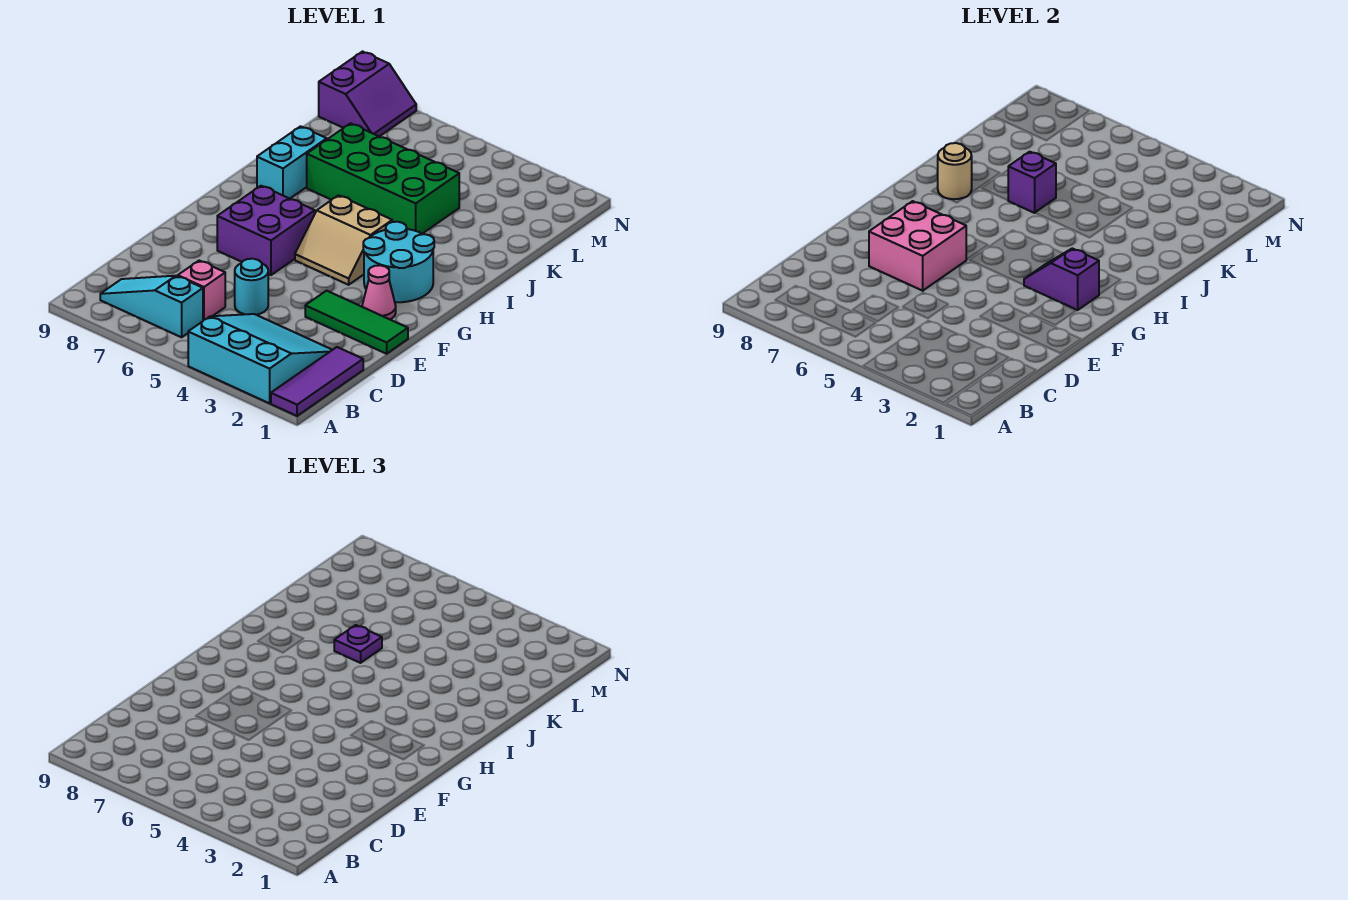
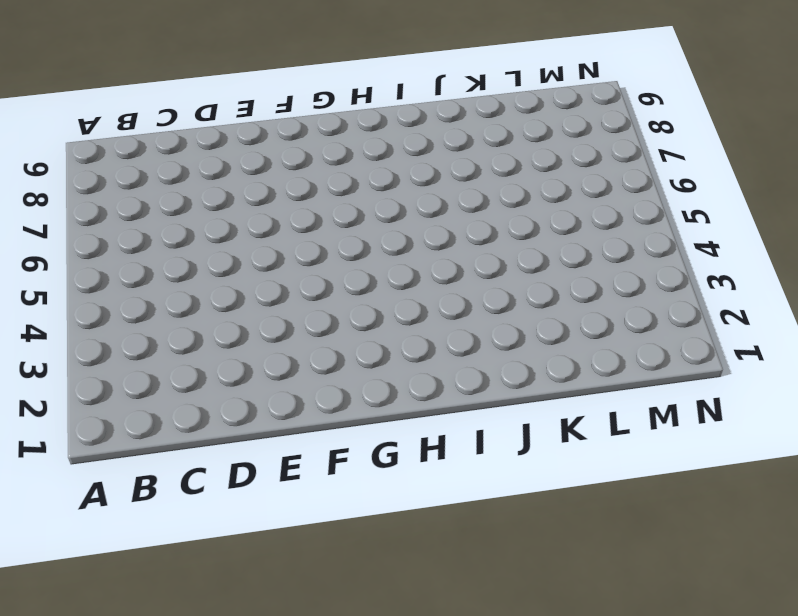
none -> purple 1x3 tile [271,347,363,416]
none -> cyan 3x3 slope [188,314,332,403]
none -> cyan 1x3 slope [100,276,203,337]

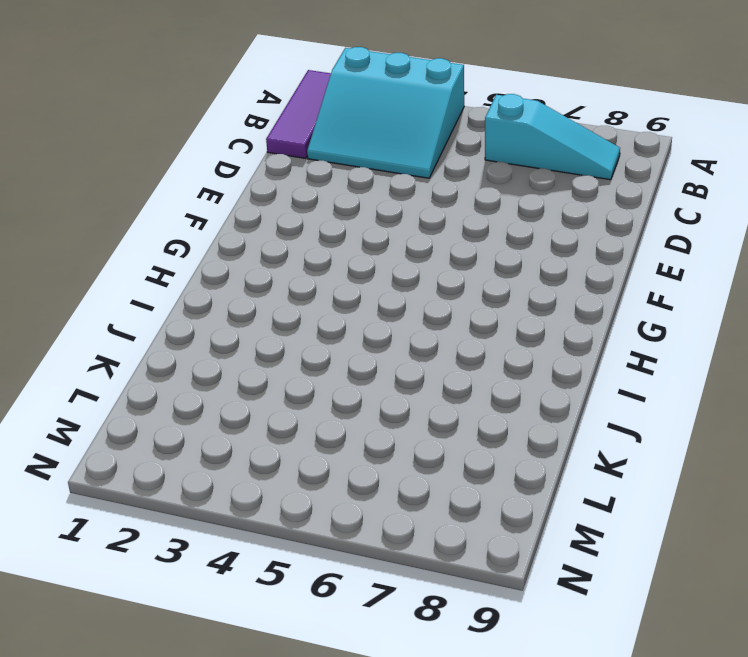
none -> pink 1x1 brick [178,261,225,320]
none -> cyan 1x1 round brick [235,259,268,315]
none -> green 1x3 tile [305,291,408,354]

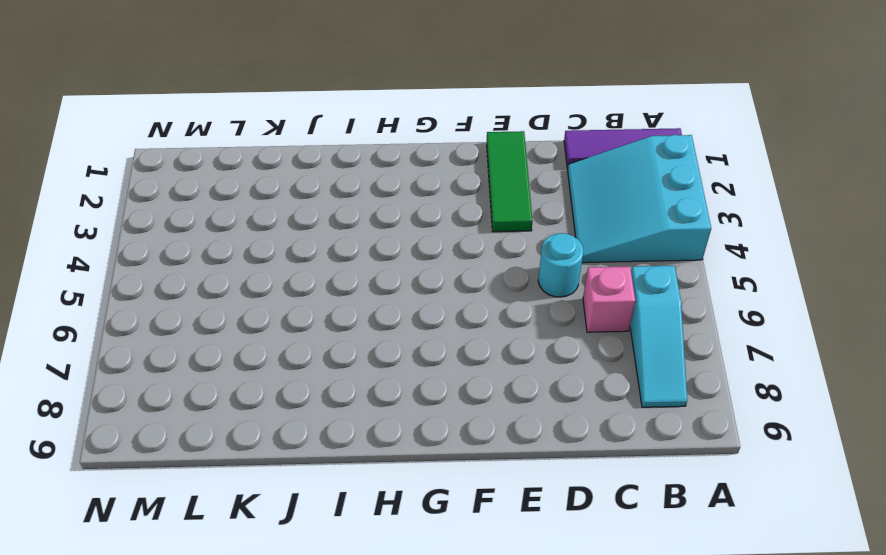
none -> pink 1x1 cone [362,265,396,319]
none -> purple 2x2 brick [217,186,315,275]
none -> cyan 2x2 round brick [363,222,434,302]

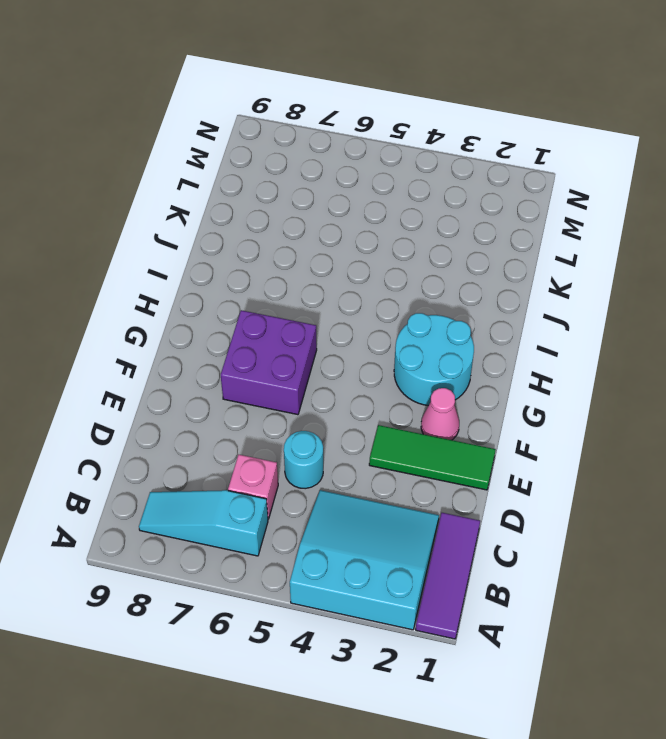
none -> tan 2x2 slope [295,195,392,285]
none -> cyan 1x2 brick [257,126,327,199]
none -> green 2x4 brick [307,123,459,234]

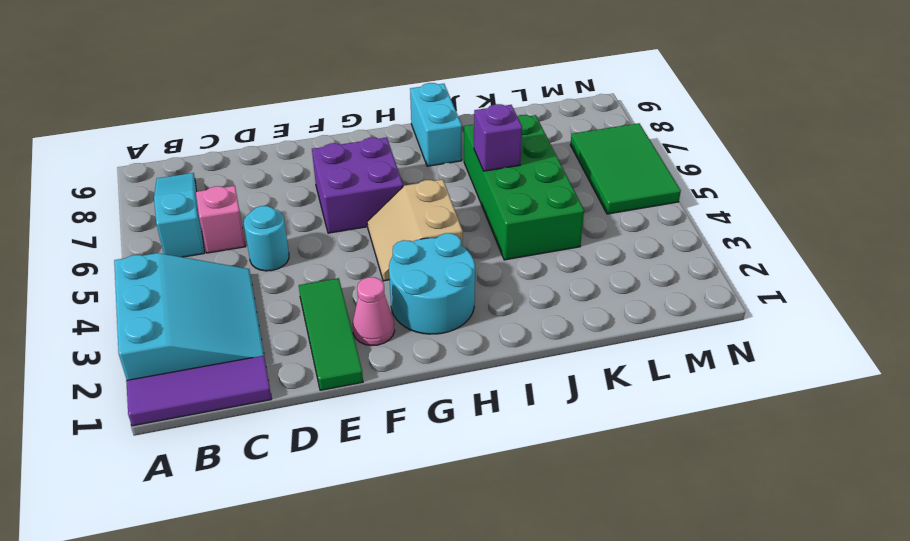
cyan 1x2 brick [410,83,462,166] -> cyan 1x2 brick turned to [257,126,327,199]
green 2x3 tile [571,123,681,214] -> none
none -> purple 2x2 slope [319,52,416,136]
none -> pink 2x2 brick [869,201,966,291]
none -> purple 1x2 slope [1024,248,1099,310]

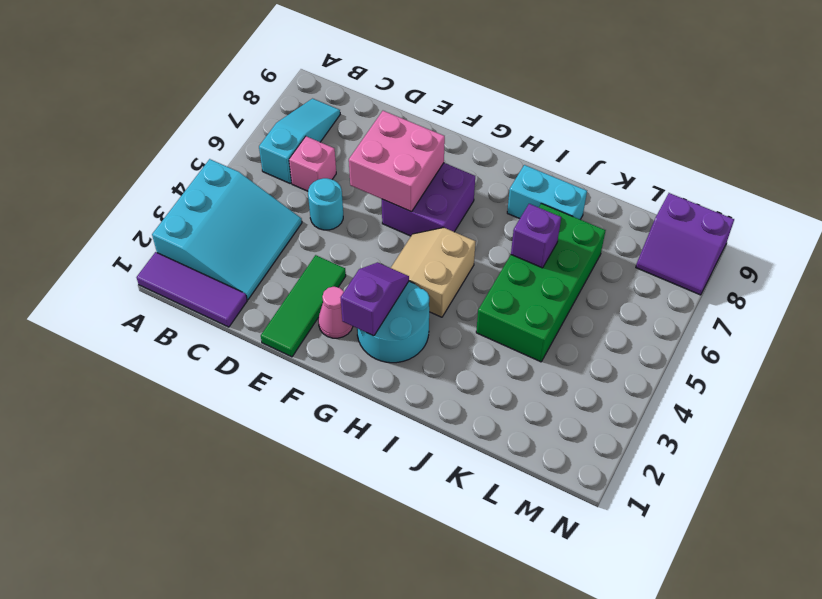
none -> tan 1x1 round brick [938,143,972,199]
none -> purple 1x1 plate [334,625,382,663]

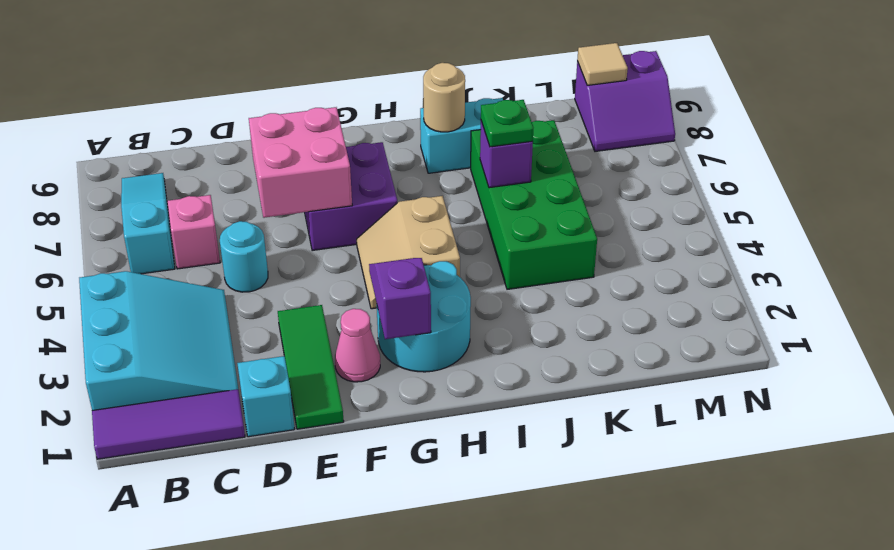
cyan 1x1 brick [237,356,294,437] -> none
green 1x1 plate [481,100,533,147] -> purple 1x1 plate [334,625,382,663]
tan 1x1 tile [577,43,628,85] -> none

